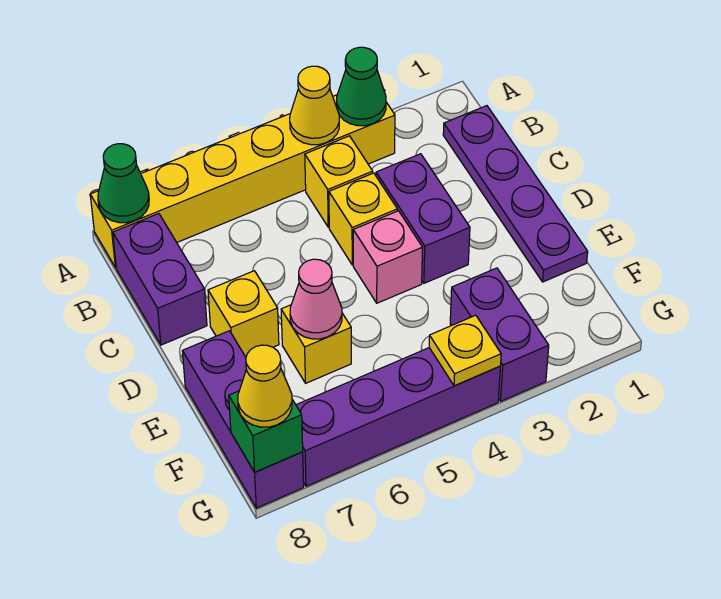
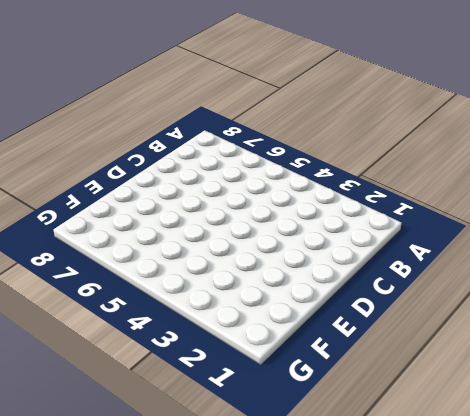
none -> yellow 1x6 brick [90,95,395,268]
none -> purple 1x4 plate [443,106,588,282]
none -> yellow 1x1 brick [305,136,373,227]

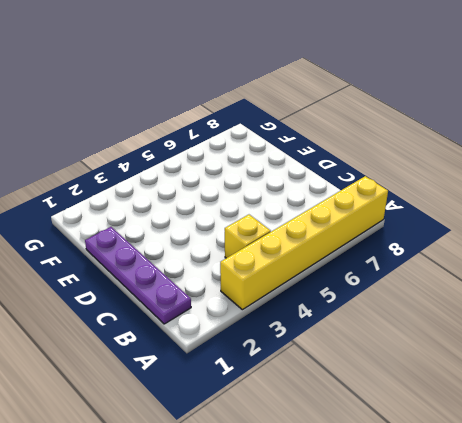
none -> purple 1x2 brick [113,214,207,345]
none -> purple 1x2 brick [376,154,470,283]
none -> yellow 1x1 brick [329,173,397,265]

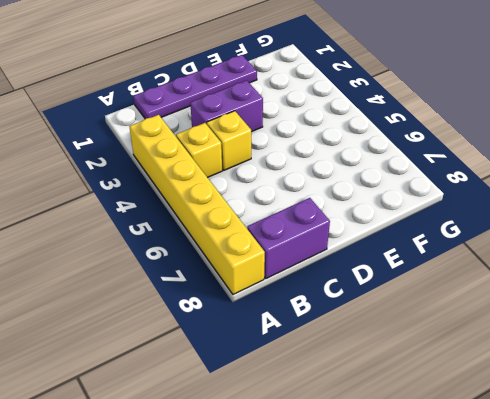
none -> pink 1x1 brick [353,211,423,303]
none -> yellow 1x1 brick [208,271,279,357]
none -> yellow 1x1 brick [281,305,351,383]

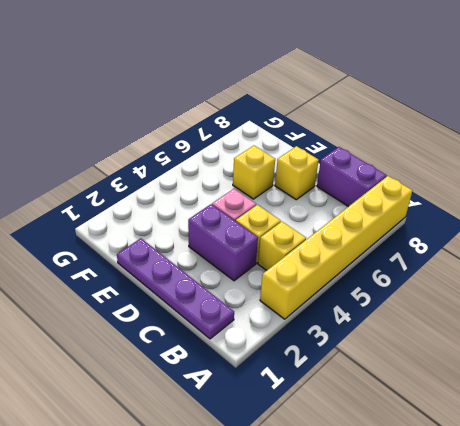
none -> purple 1x3 brick [183,331,304,508]
none -> purple 1x2 brick [450,268,549,401]
none -> purple 1x4 brick [296,348,500,486]

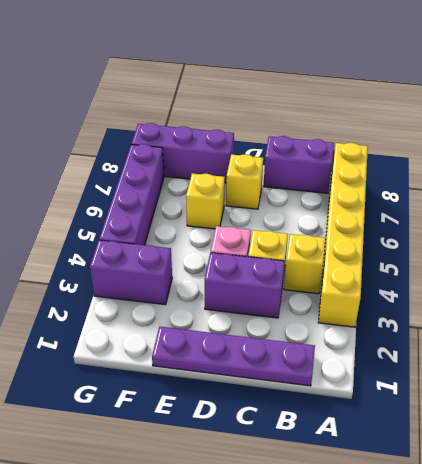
none -> green 1x1 cone [337,47,386,126]
none -> yellow 1x1 cone [290,66,339,145]
none -> green 1x1 cone [98,144,149,223]

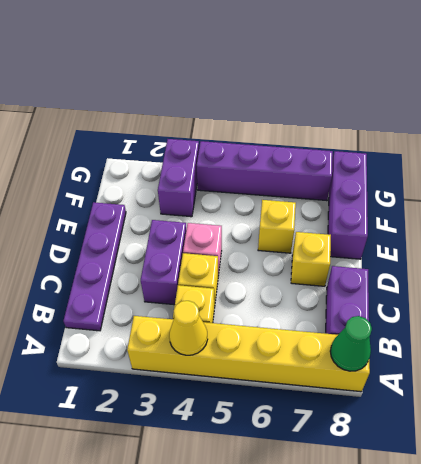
none -> green 1x1 cone [337,47,386,126]
none -> pink 1x1 cone [290,259,342,339]
none -> yellow 1x1 plate [429,315,501,386]

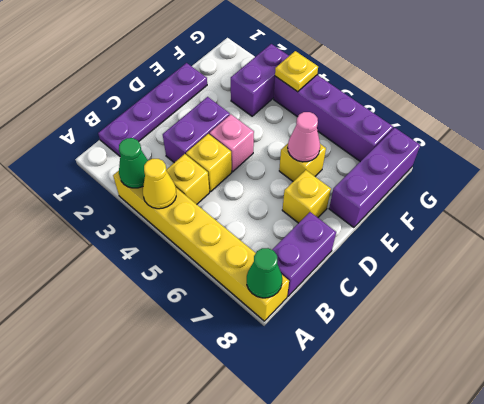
none -> green 1x1 brick [229,391,303,472]
none -> yellow 1x1 cone [238,345,292,427]

